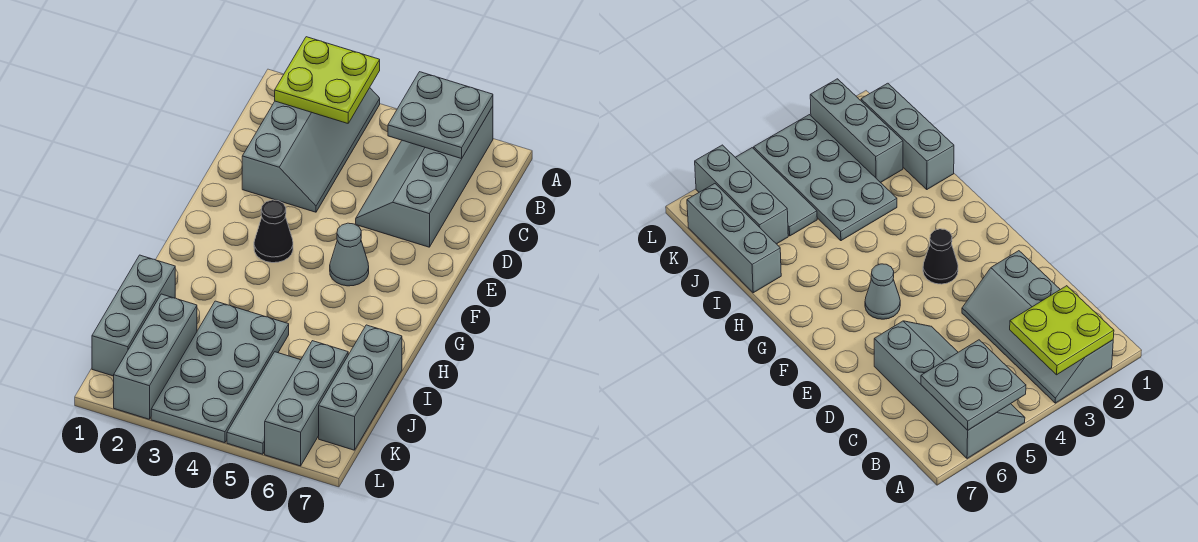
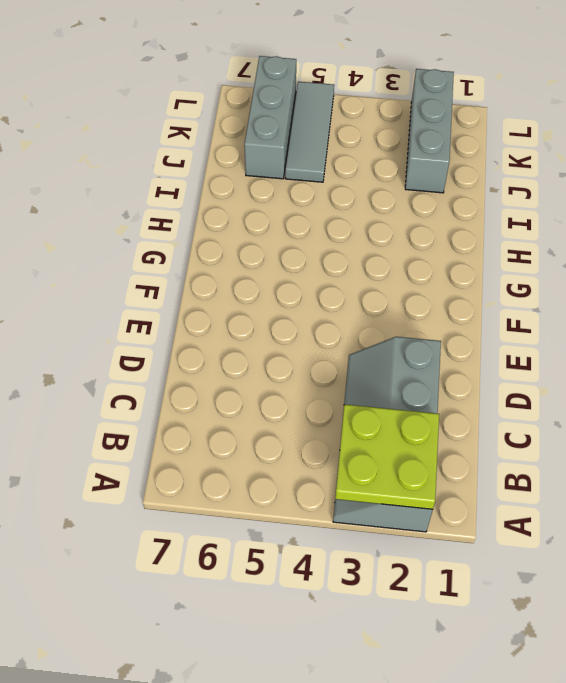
none -> grey 2x4 slope [356,107,493,247]
none -> black 1x1 cone [254,200,293,263]
none -> grey 1x1 cone [330,223,369,286]

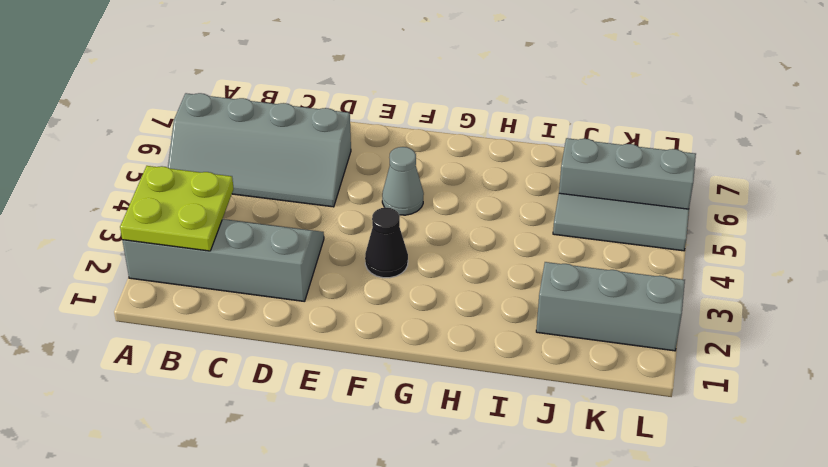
none -> grey 1x3 brick [92,255,175,376]
none -> grey 2x4 plate [151,301,289,443]
none -> grey 1x3 brick [319,325,402,450]

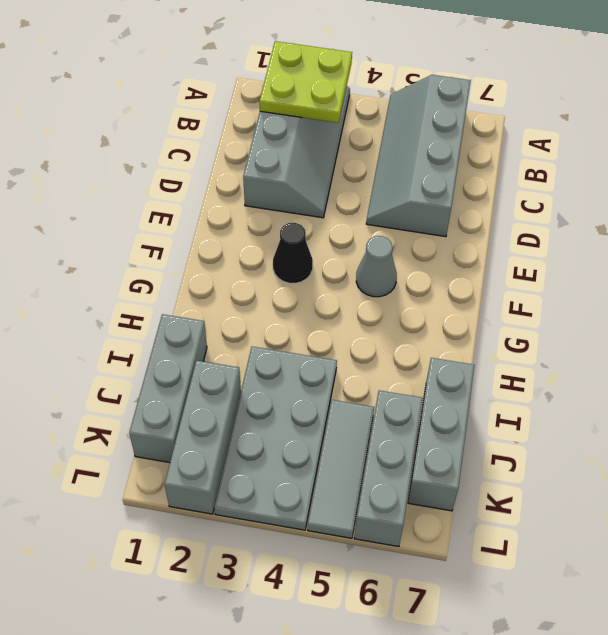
none -> grey 2x2 plate [388,72,493,159]

